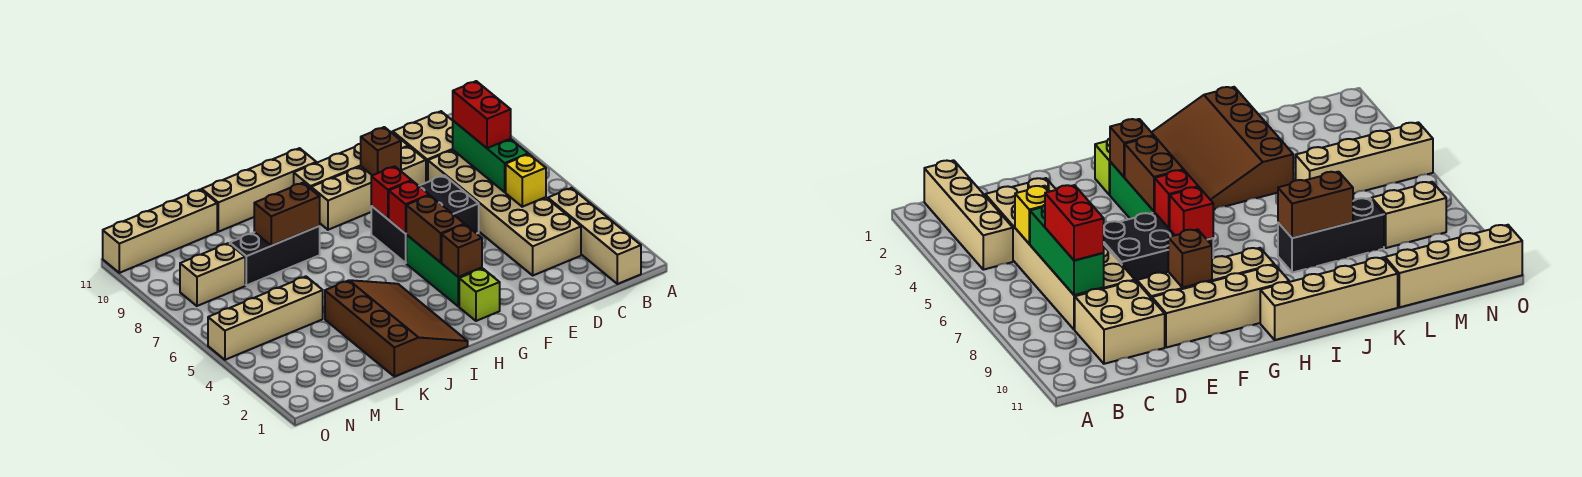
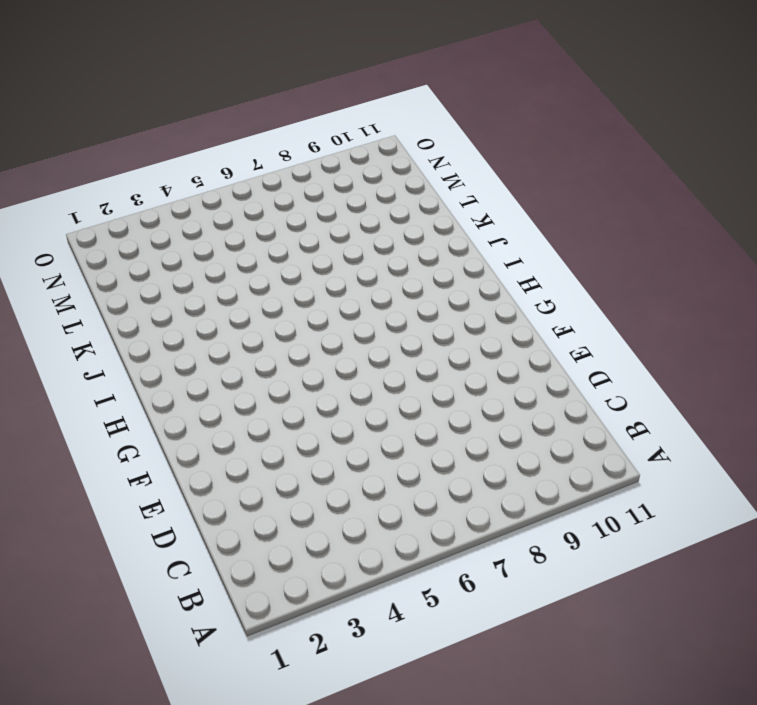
none -> tan 1x4 brick [548,188,641,284]
none -> tan 2x6 brick [428,150,581,275]
none -> tan 2x2 brick [393,111,453,183]

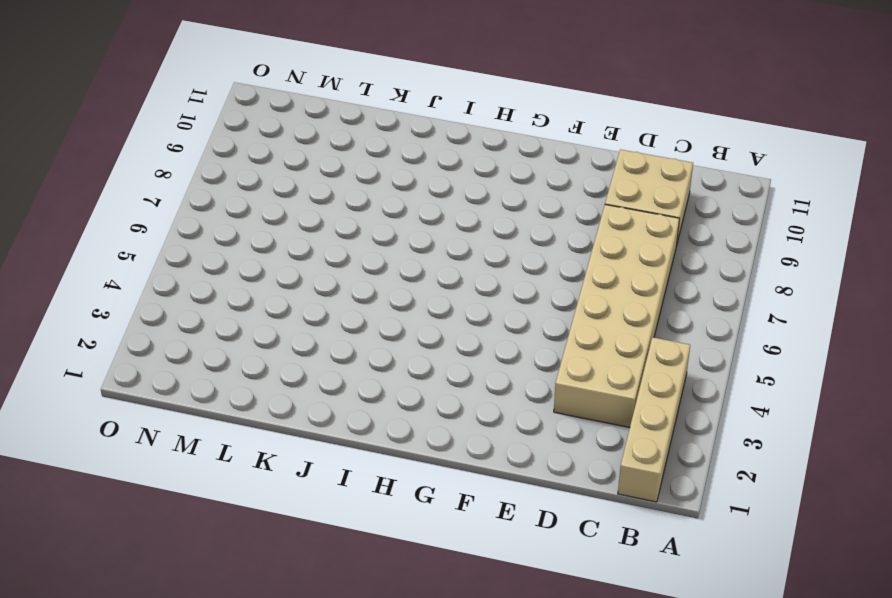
none -> black 2x3 brick [371,175,479,263]
none -> tan 1x4 brick [311,146,426,230]
none -> tan 1x4 brick [294,132,408,189]

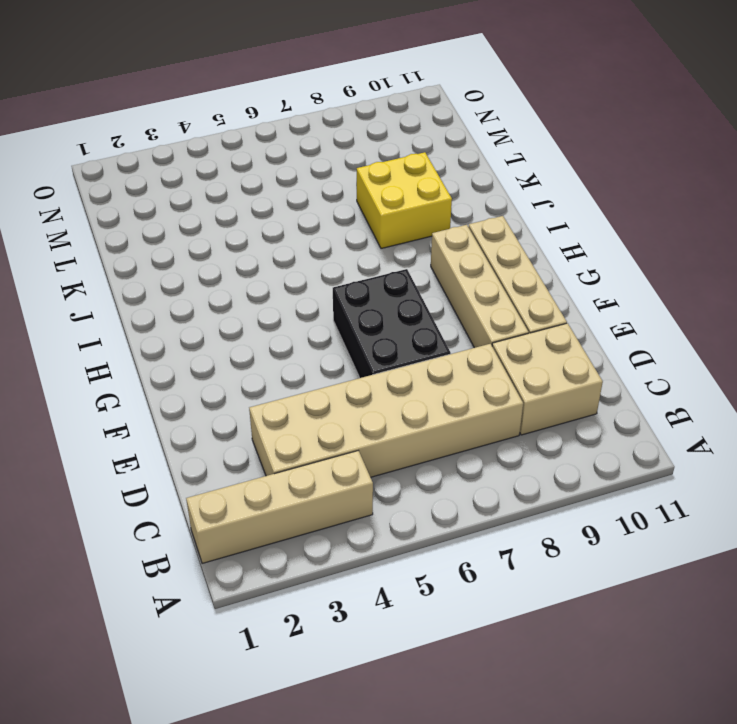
yellow 2x2 brick [357,152,452,249] -> black 1x3 brick [230,226,320,285]
none -> lime 1x1 brick [459,268,500,321]
none -> green 1x3 brick [406,235,482,306]
none -> tan 1x4 brick [202,148,316,232]

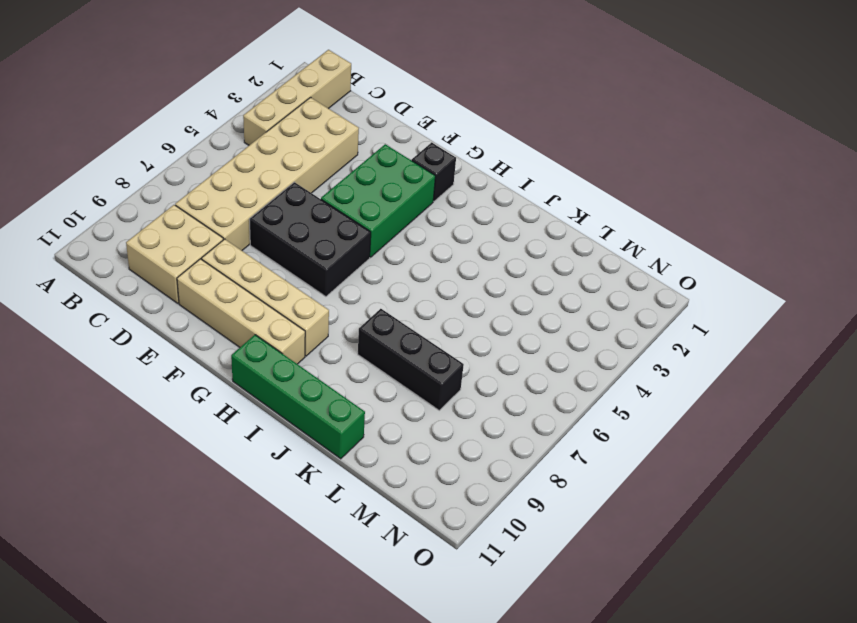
green 2x3 brick [321,144,435,257] -> green 1x3 brick [406,235,482,306]
black 1x1 brick [412,143,456,201] -> lime 1x1 brick [459,268,500,321]
green 1x4 brick [231,335,365,459] -> tan 1x4 brick [202,148,316,232]
none -> brown 3x4 slope [325,280,468,377]
none -> tan 1x4 brick [208,276,323,360]
none -> tan 1x4 brick [103,189,217,273]

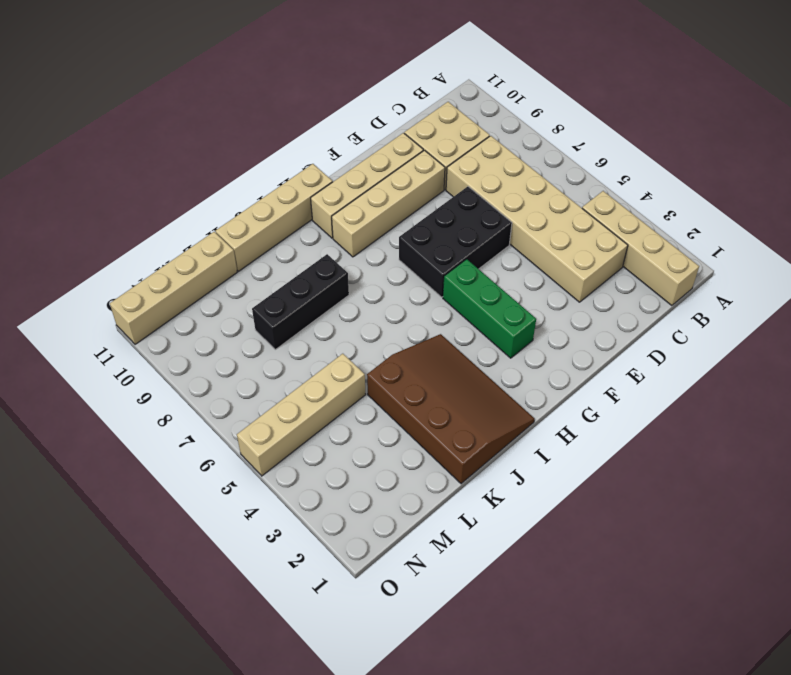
none -> lime 1x1 brick [459,268,500,321]
none -> tan 1x2 brick [180,243,245,306]
none -> yellow 1x1 brick [506,154,546,207]

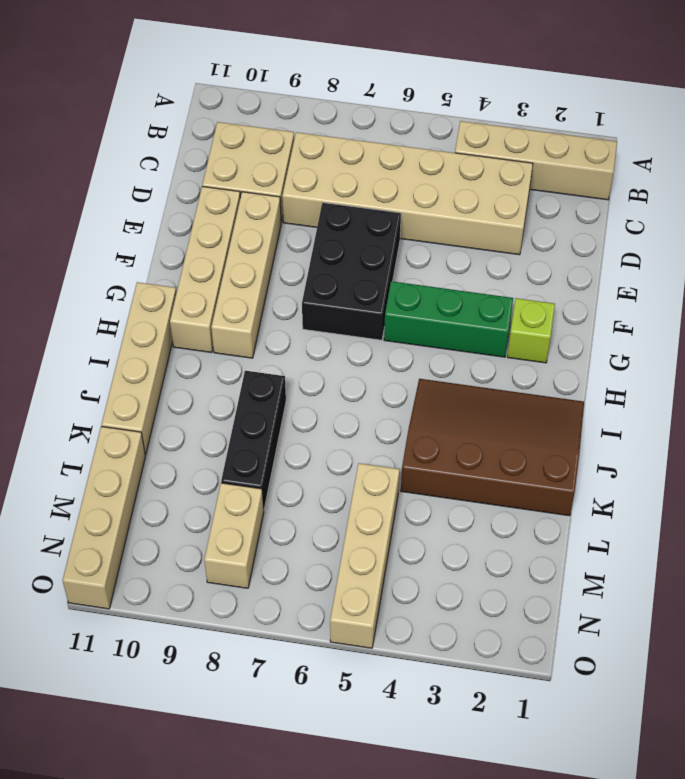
none -> yellow 1x1 brick [506,154,546,207]
none -> green 1x3 brick [453,121,528,192]
none -> brown 1x1 brick [361,127,401,175]

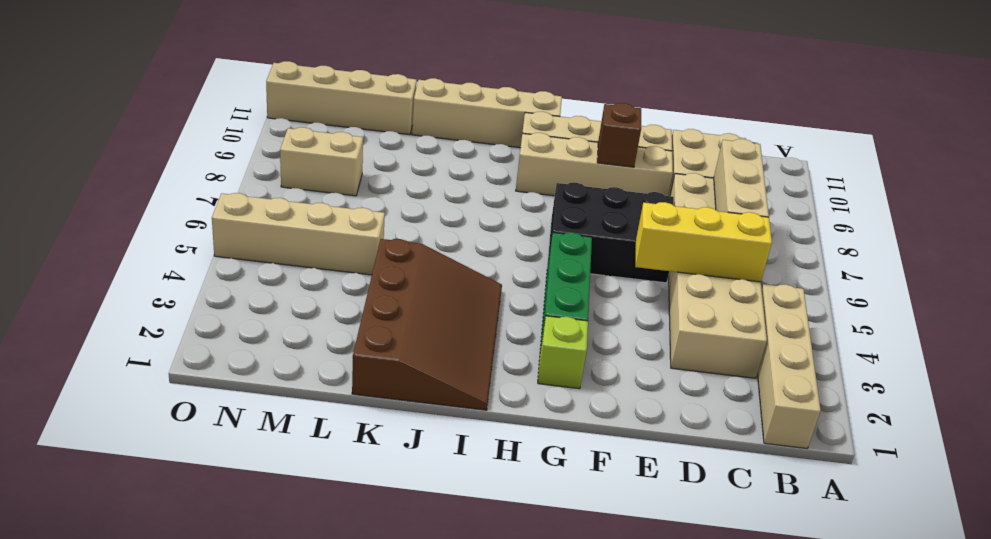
yellow 1x3 brick [635,202,772,282] -> yellow 1x1 brick [506,154,546,207]
tan 1x3 brick [714,139,769,217] -> green 1x3 brick [453,121,528,192]
none -> black 1x3 brick [230,226,320,285]
none -> brown 1x1 brick [442,224,482,277]
none -> brown 1x2 brick [406,195,464,262]

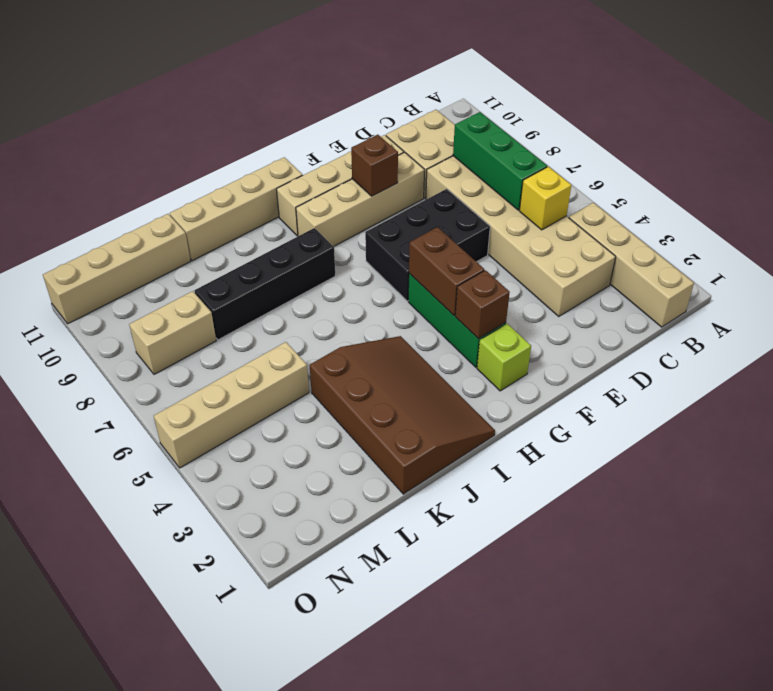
black 1x4 brick [194,228,335,340] -> black 1x3 brick [230,226,320,285]
none -> red 1x1 brick [389,181,429,234]
none -> red 1x1 brick [371,166,412,219]
none -> brown 1x2 brick [254,183,320,246]

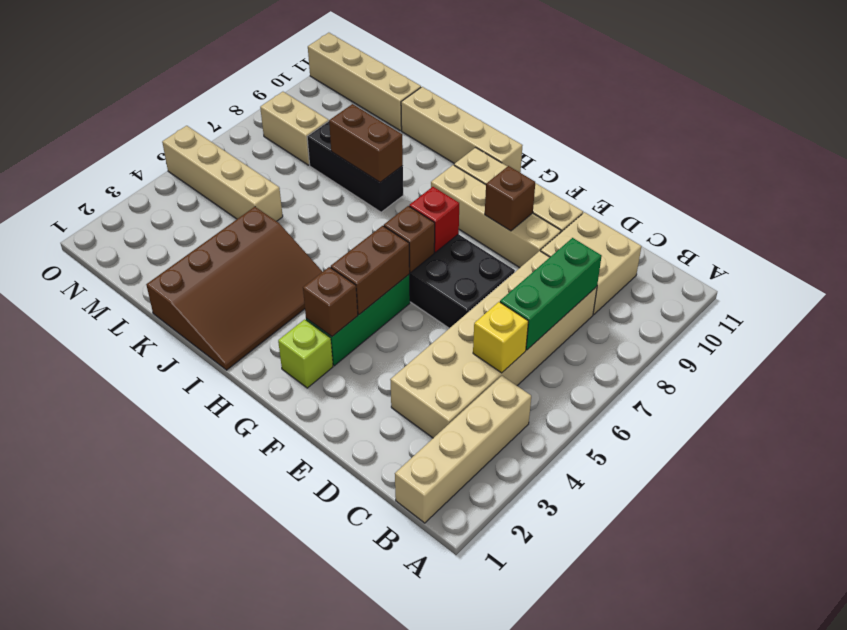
brown 1x1 brick [384,206,435,273] -> red 1x1 brick [389,181,429,234]
none -> red 1x2 brick [453,81,511,148]

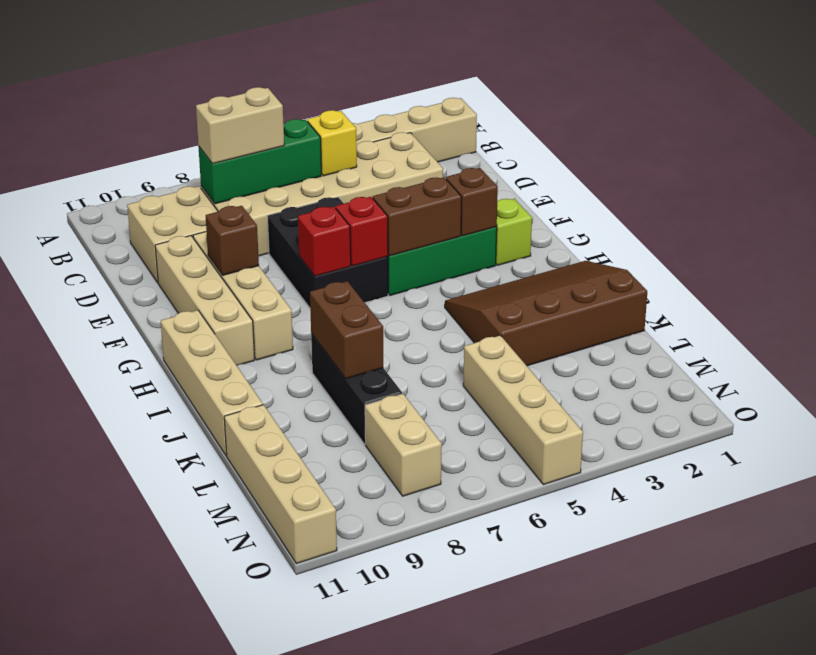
tan 1x2 brick [196,87,284,164] -> red 1x2 brick [453,81,511,148]

